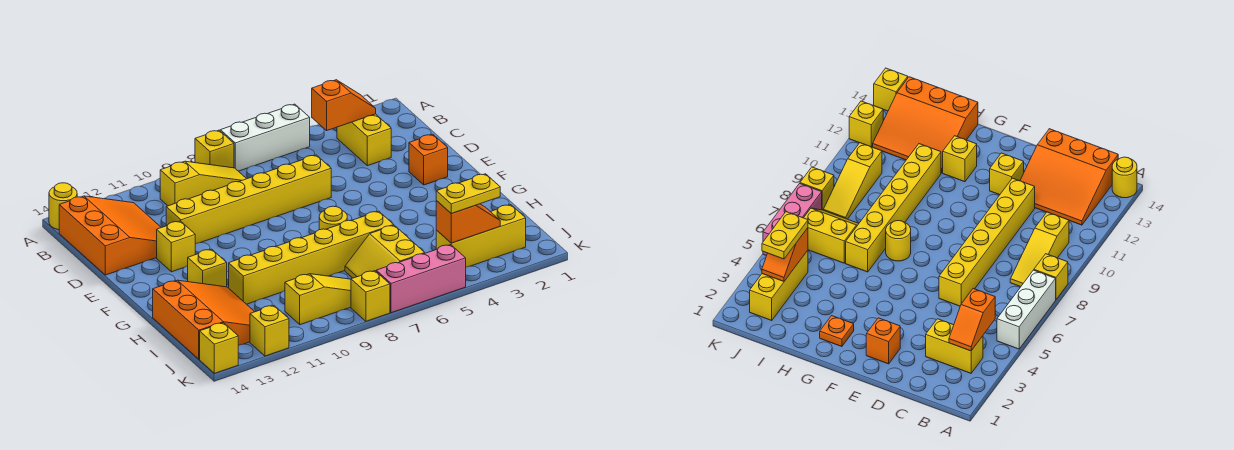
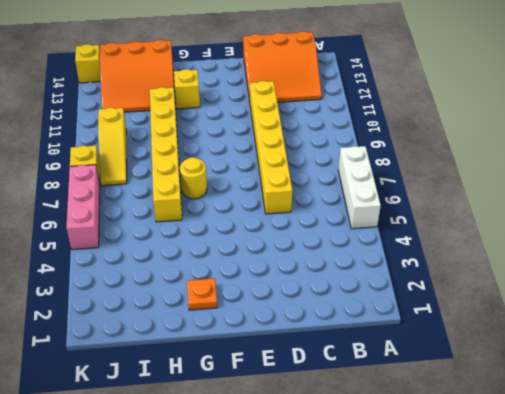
none -> yellow 1x1 brick [195,130,234,168]
none -> yellow 1x1 round brick [49,183,77,230]
none -> yellow 1x2 brick [337,114,391,166]

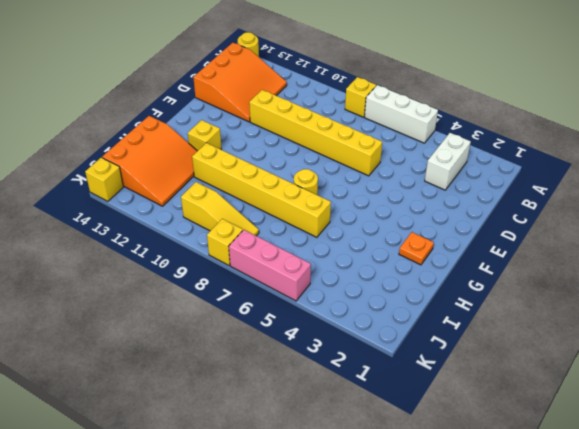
white 1x2 brick [425,133,471,190] -> yellow 1x2 brick [337,114,391,166]
none -> yellow 1x3 slope [160,161,246,206]
none -> orange 1x1 brick [409,134,448,185]
none -> yellow 1x1 brick [157,221,195,272]

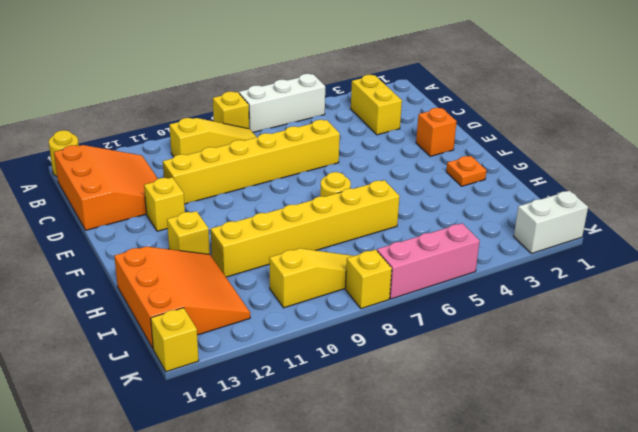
white 1x2 brick [514,191,588,254] -> none
none -> yellow 2x2 slope [345,225,425,278]
none -> yellow 1x3 brick [436,205,526,267]
none -> yellow 1x1 brick [250,306,289,356]

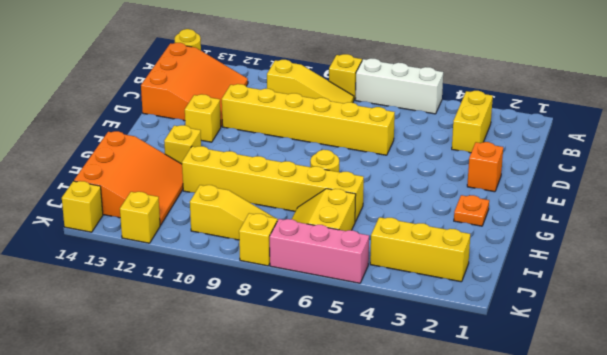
none -> orange 1x2 slope [312,80,376,130]
none -> orange 1x2 slope [436,201,500,243]
none -> yellow 1x2 plate [436,174,500,214]

